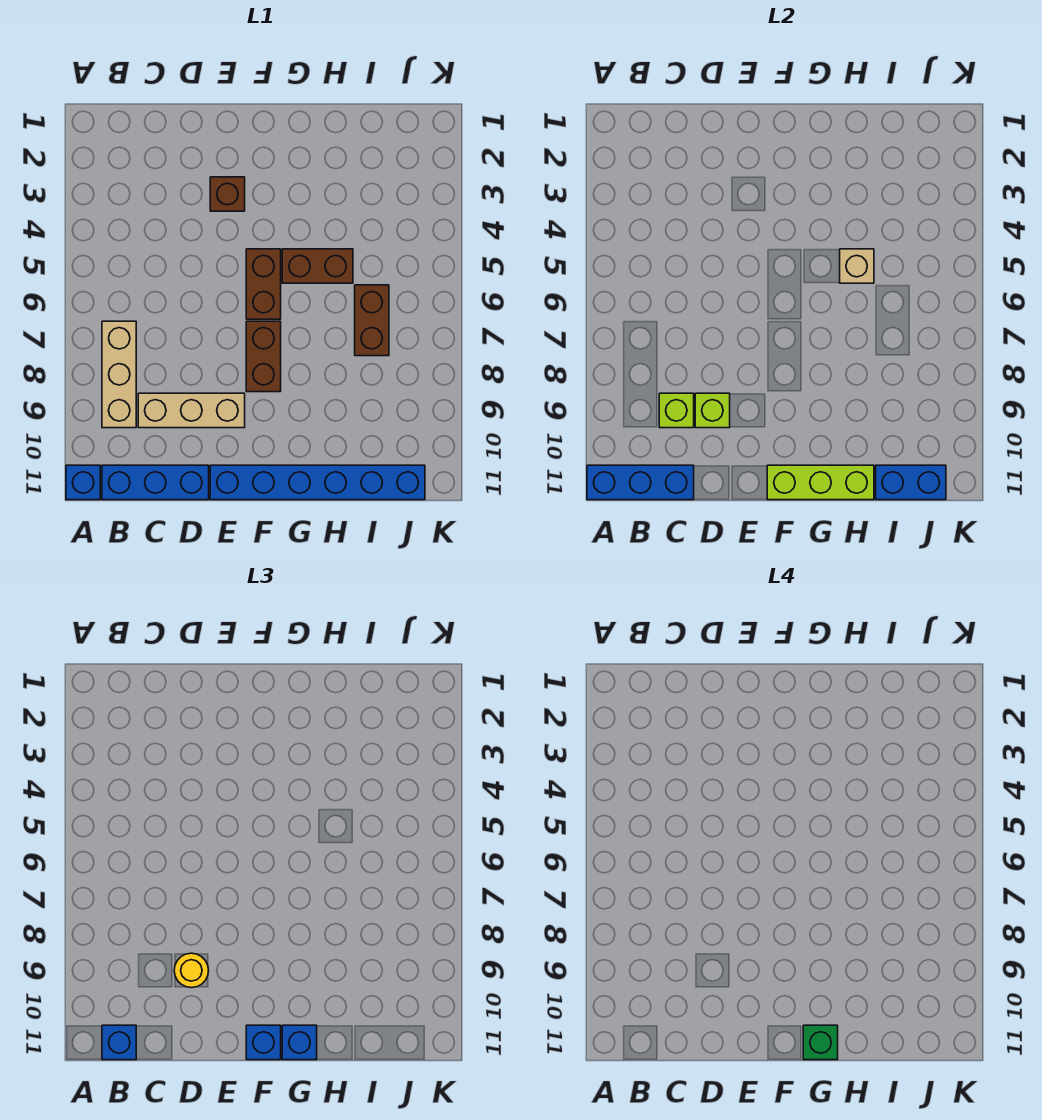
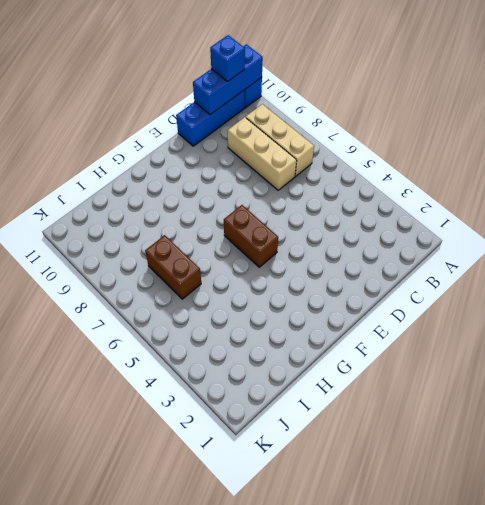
tan 1x3 brick [228,117,297,190] -> tan 1x3 brick turned to [138,393,245,428]
none -> brown 1x1 brick [210,177,245,211]
none -> blue 1x6 brick [210,465,425,500]
none -> brown 1x2 brick [246,321,281,392]

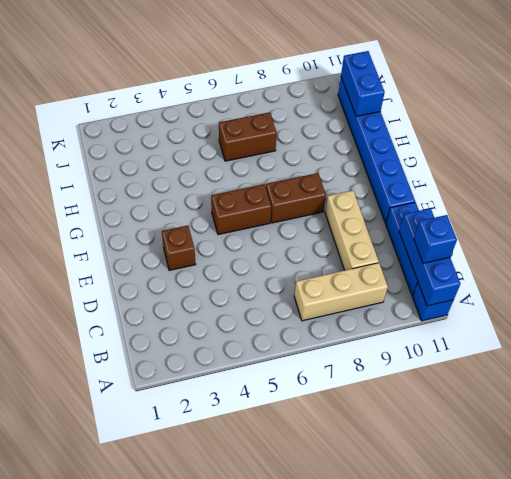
none -> brown 1x2 brick [282,249,353,283]
none -> lime 1x1 brick [659,393,694,428]
none -> lime 1x1 brick [695,393,730,428]

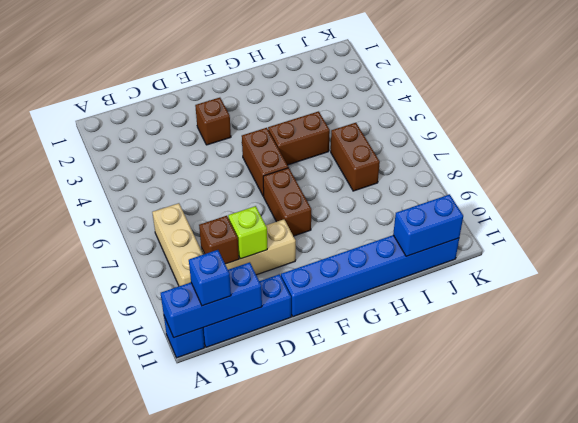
brown 1x1 brick [199,216,239,264] -> lime 1x1 brick [659,393,694,428]
none -> lime 1x3 brick [767,465,874,500]
none -> tan 1x1 brick [840,249,874,283]
none -> yellow 1x1 round brick [174,953,209,988]

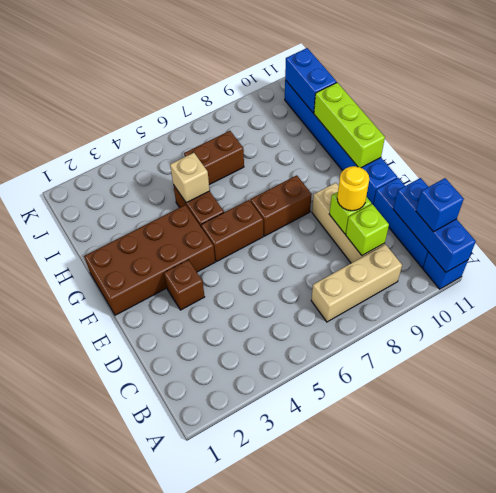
brown 2x4 brick [84,205,215,315] -> none
none -> blue 1x1 brick [246,1025,281,1060]
none -> blue 1x1 brick [282,1025,317,1060]
none -> green 1x1 brick [803,1025,838,1060]

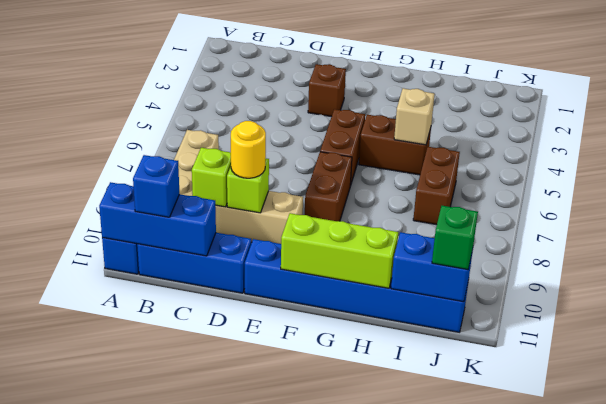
green 1x1 brick [432,206,478,270] -> green 1x1 brick moved to [803,1025,838,1060]
none -> blue 1x1 brick [246,1025,281,1060]
none -> blue 1x1 brick [282,1025,317,1060]

